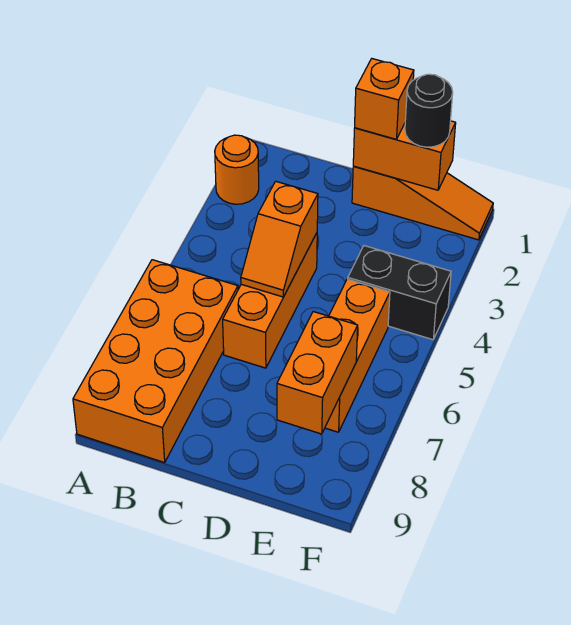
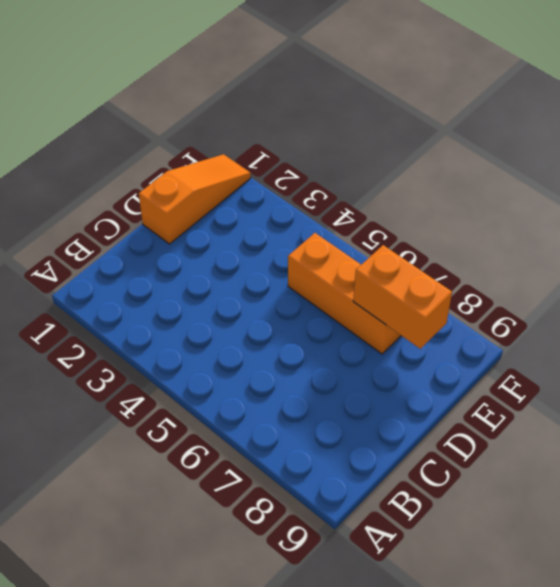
none -> orange 1x1 round brick [215,135,259,204]
none -> orange 2x4 brick [73,260,238,463]

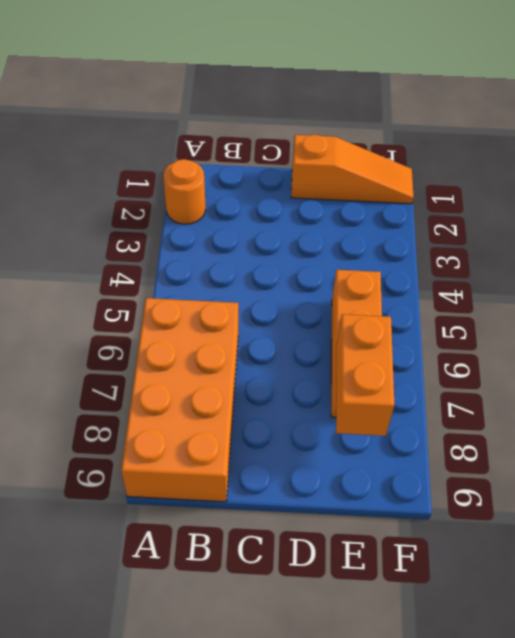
none -> orange 1x3 brick [223,233,317,368]
none -> black 1x2 brick [348,246,451,340]

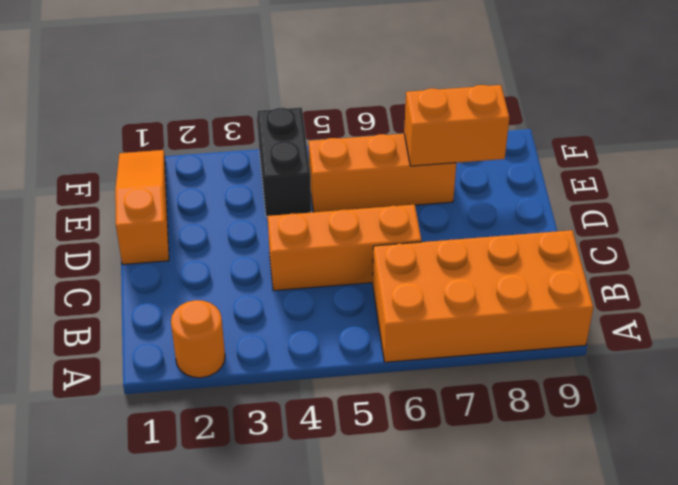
none -> orange 1x2 slope [241,181,318,297]
none -> orange 1x2 brick [353,121,456,190]

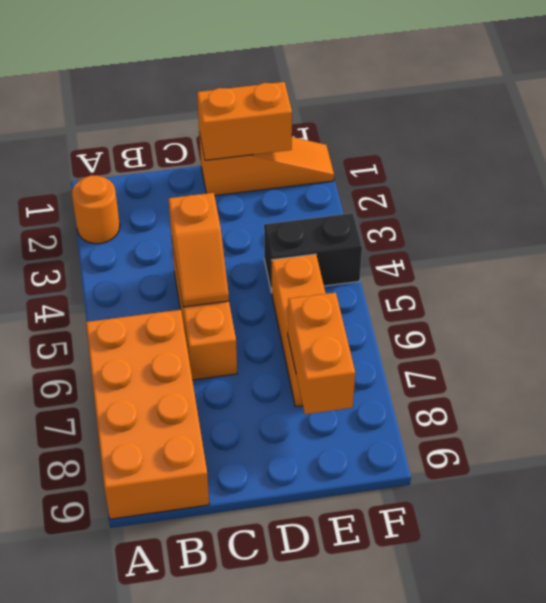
none -> orange 1x1 brick [355,59,414,139]
none -> black 1x1 round brick [405,74,453,147]

